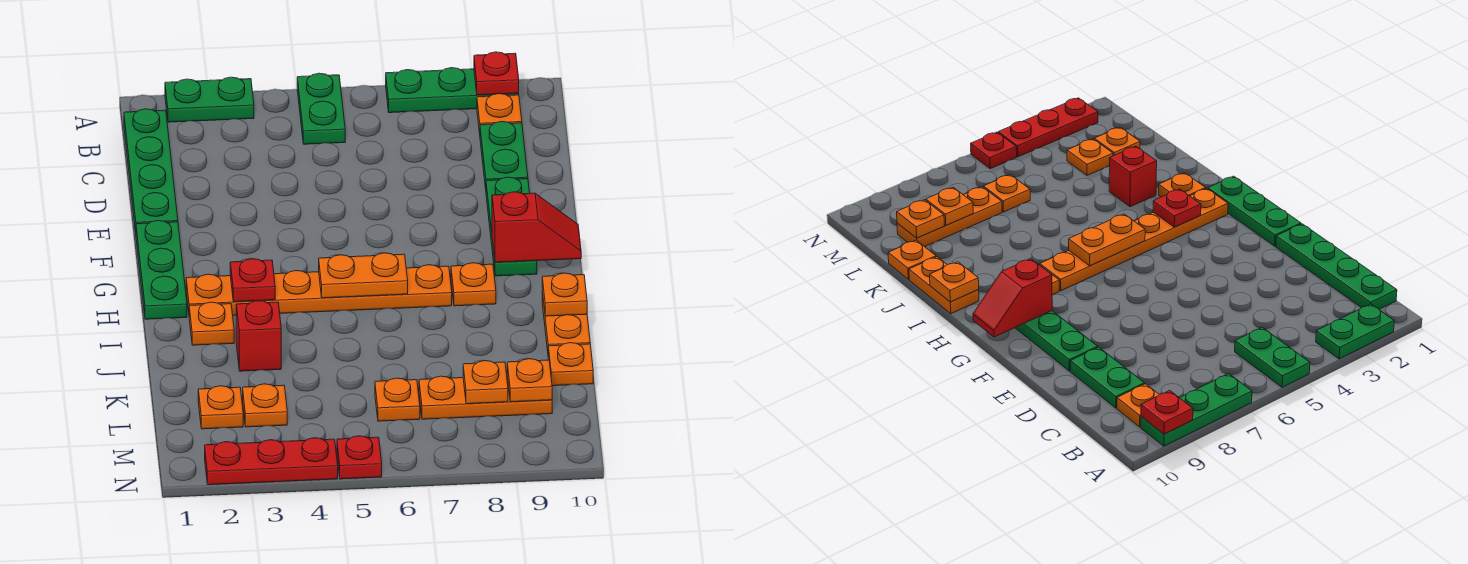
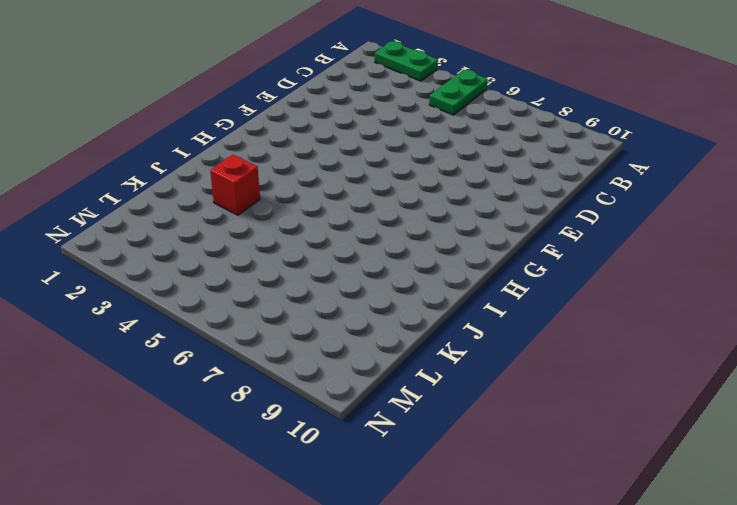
none -> green 1x3 plate [386,68,519,113]
none -> green 1x4 plate [124,109,178,232]
none -> orange 1x1 plate [477,94,522,134]

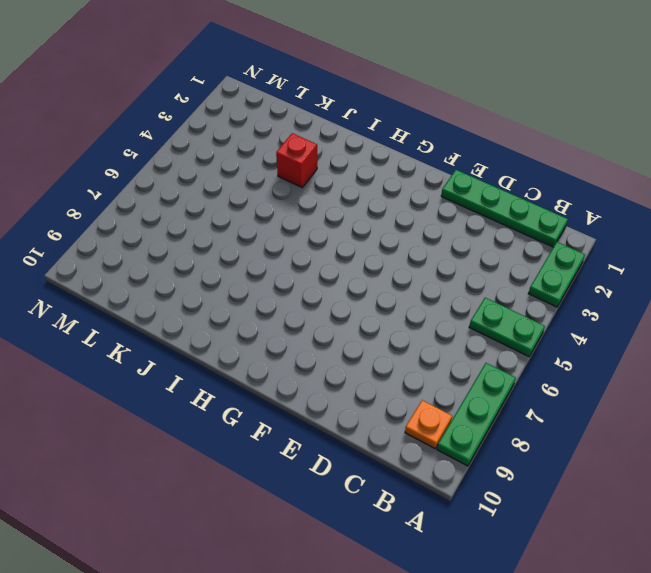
none -> green 1x2 plate [480,122,528,189]
none -> green 1x3 plate [486,177,537,276]
none -> green 1x3 plate [136,221,187,319]

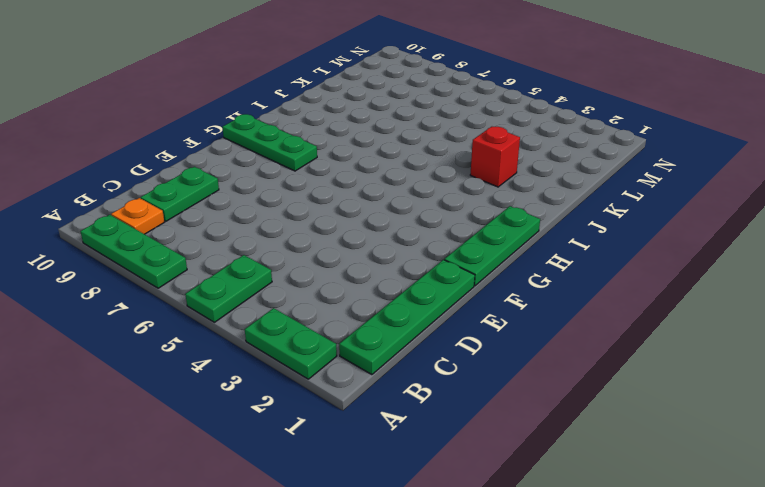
green 1x3 plate [223,114,317,171] -> green 1x3 plate turned to [486,177,537,276]
none -> orange 1x6 plate [186,265,452,316]
none -> orange 1x1 plate [451,263,496,306]
none -> orange 1x1 plate [189,302,234,345]

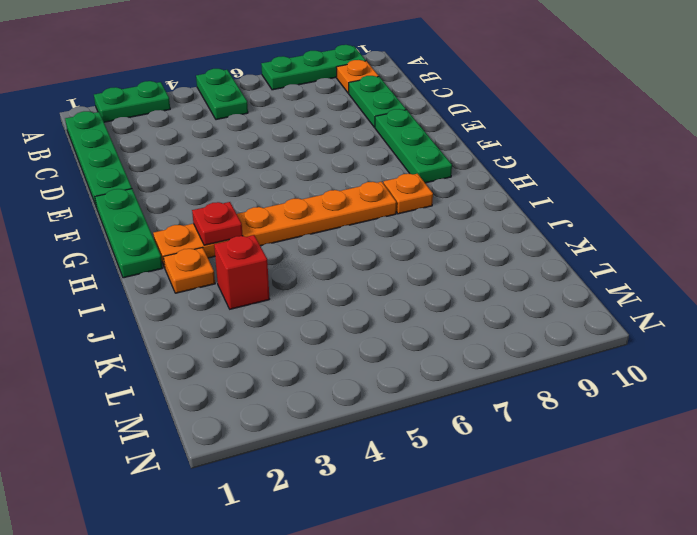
none -> orange 1x2 plate [542,292,590,351]
none -> orange 1x1 plate [548,343,593,386]
none -> orange 1x1 plate [198,386,243,429]

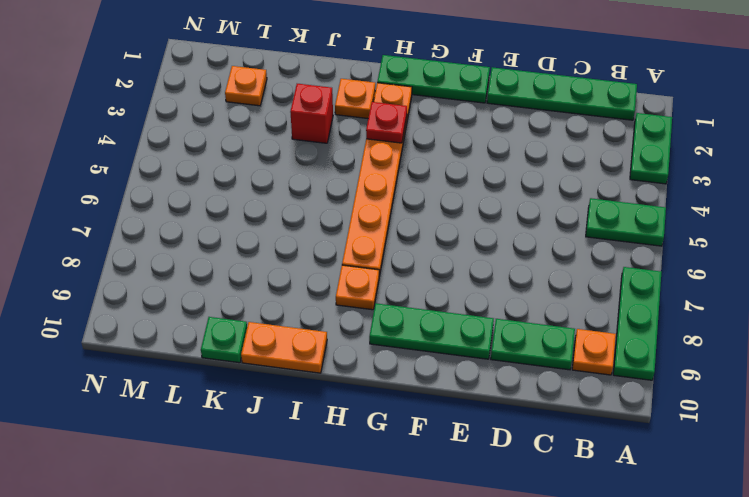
green 1x1 plate [201,317,247,363] -> orange 1x1 plate [548,343,593,386]
none -> orange 1x1 plate [243,384,287,427]
none -> orange 1x1 plate [375,378,420,421]
none -> orange 1x3 plate [419,376,552,419]

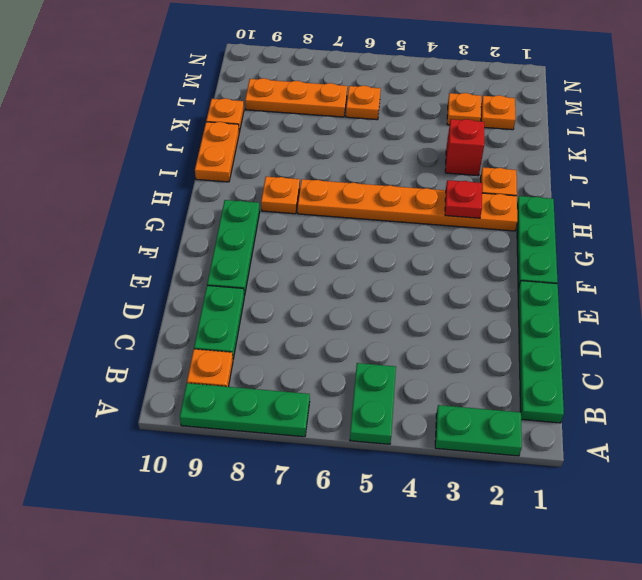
none -> red 1x3 plate [205,438,338,485]
none -> red 1x1 plate [337,436,382,479]
none -> red 1x1 plate [474,52,519,95]

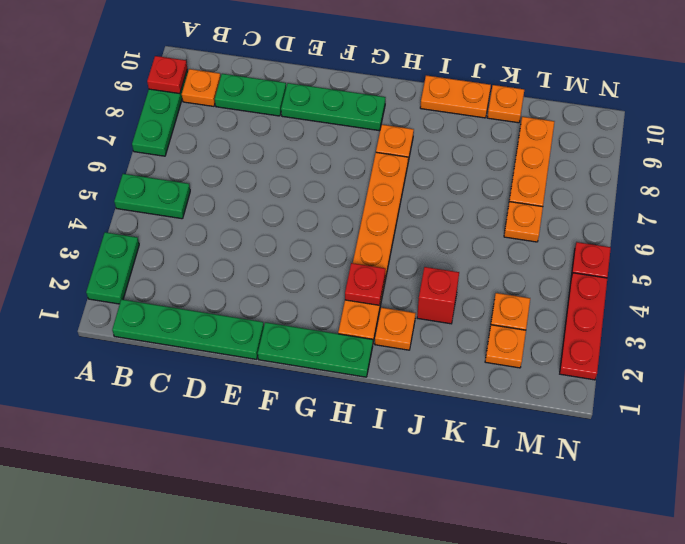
none -> red 1x2 slope [492,192,581,262]
none -> orange 1x2 plate [319,253,408,298]
none -> orange 1x1 plate [542,273,587,316]

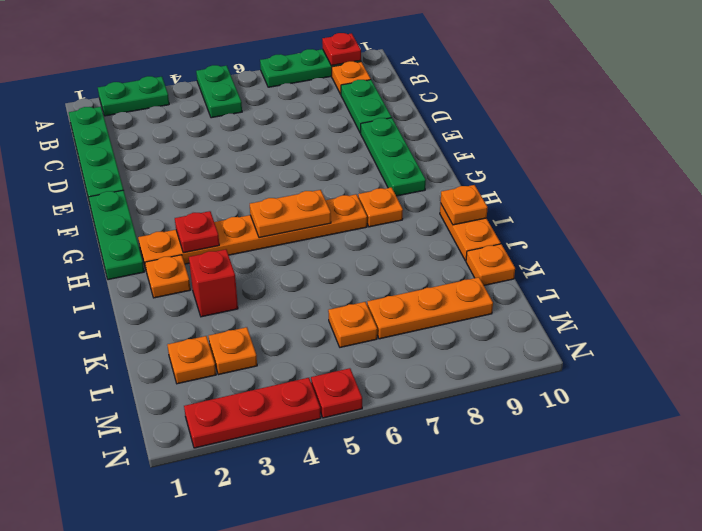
none -> red 1x2 slope [492,192,581,262]
none -> orange 1x1 plate [463,361,508,404]
none -> orange 1x1 plate [507,359,552,402]

